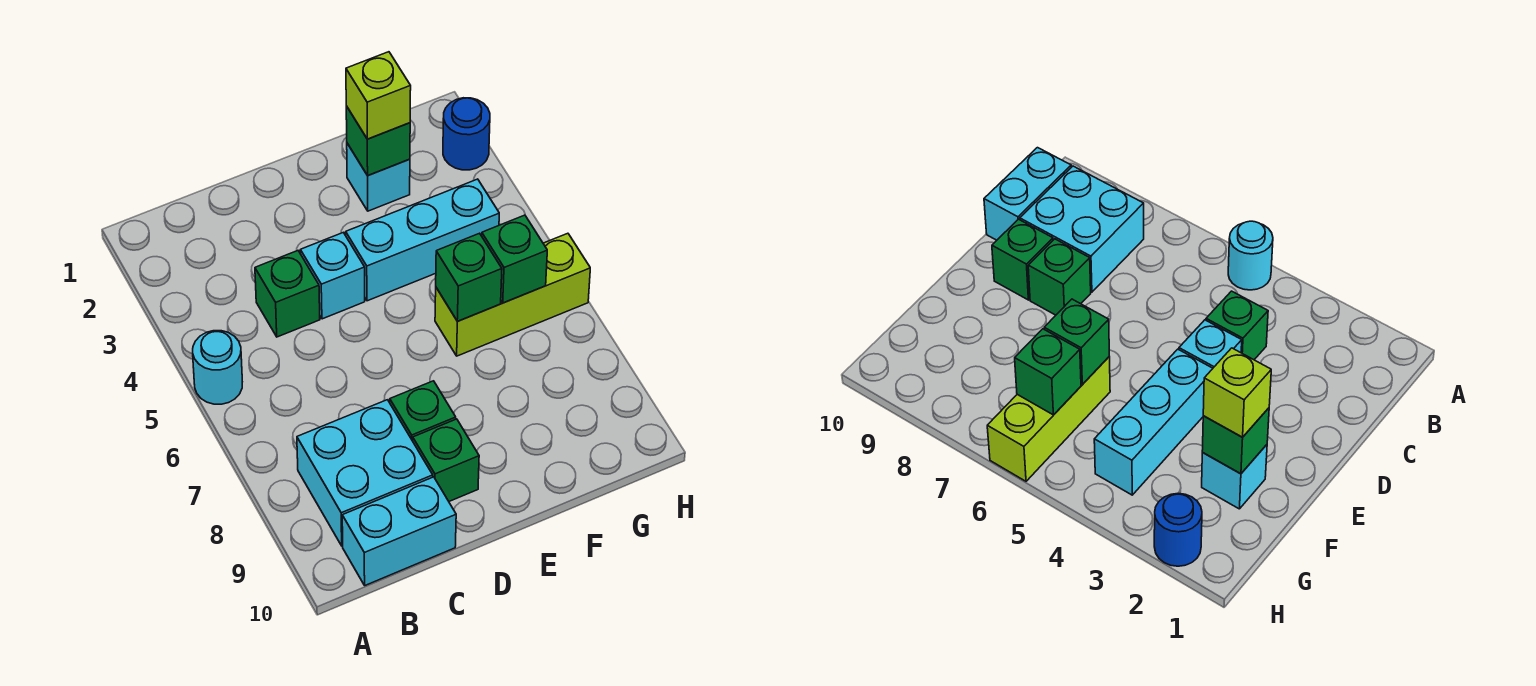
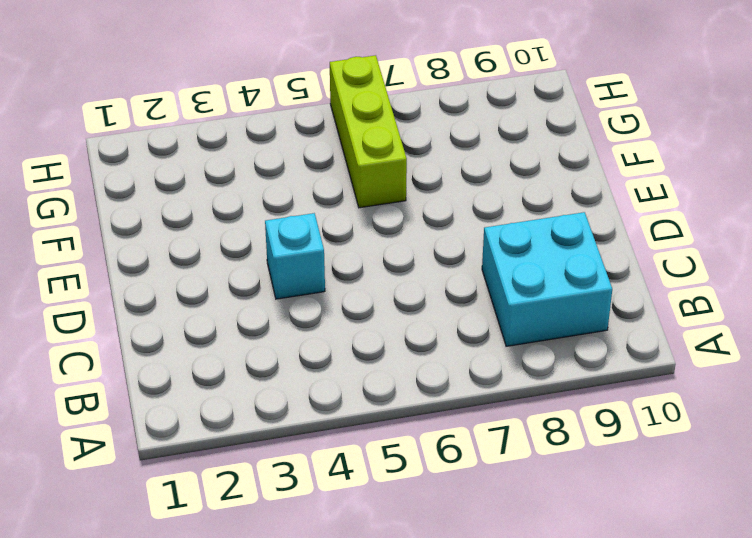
none -> cyan 1x1 round brick [193,331,242,404]
none -> cyan 1x2 brick [342,477,456,585]
none -> green 1x1 brick [255,251,320,337]

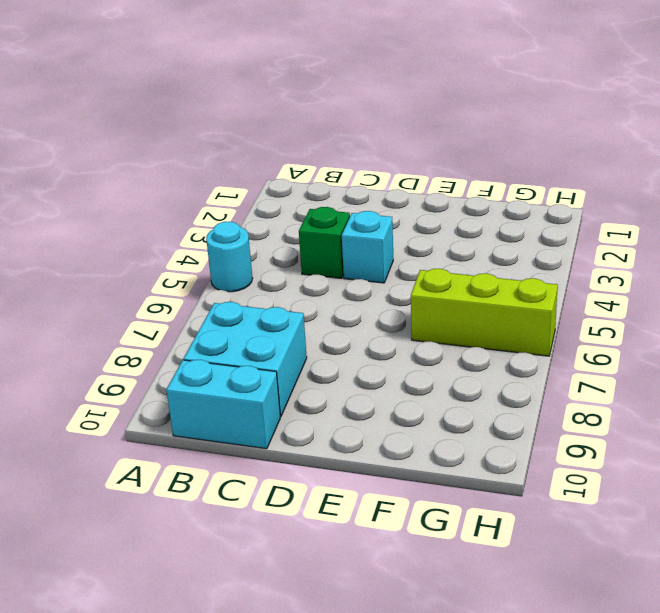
none -> green 1x1 brick [390,381,456,441]
none -> green 1x1 brick [413,419,479,501]
none -> cyan 1x3 brick [346,179,499,301]

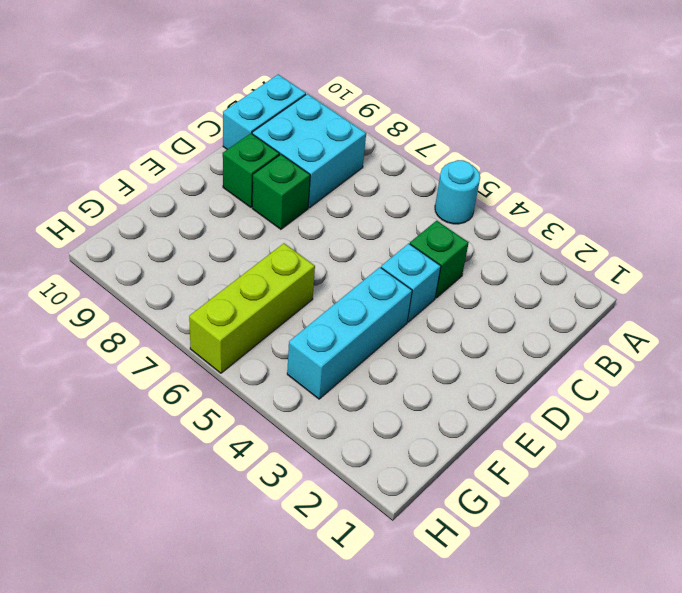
none -> cyan 1x1 brick [347,143,410,211]
none -> blue 1x1 round brick [443,98,490,170]
none -> green 1x1 brick [346,106,410,175]

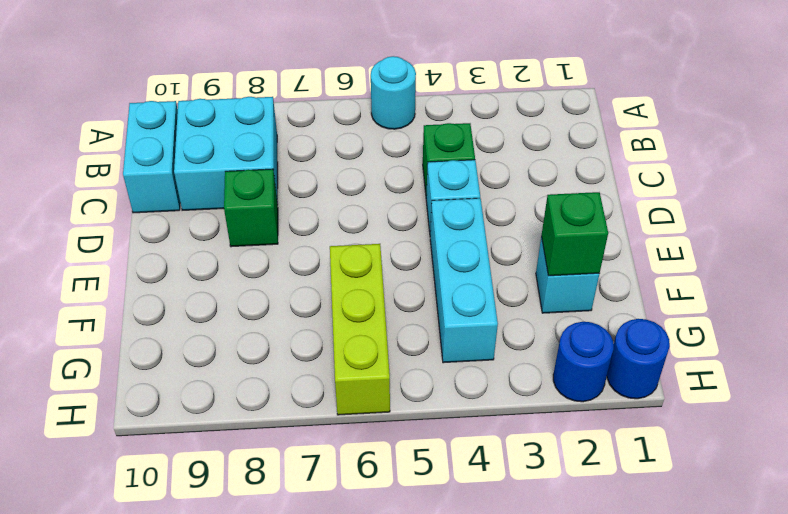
blue 1x1 round brick [607,319,670,399] -> none
none -> green 1x1 brick [413,419,479,501]
none -> green 1x1 brick [436,233,502,321]
none -> green 1x1 brick [482,215,547,303]

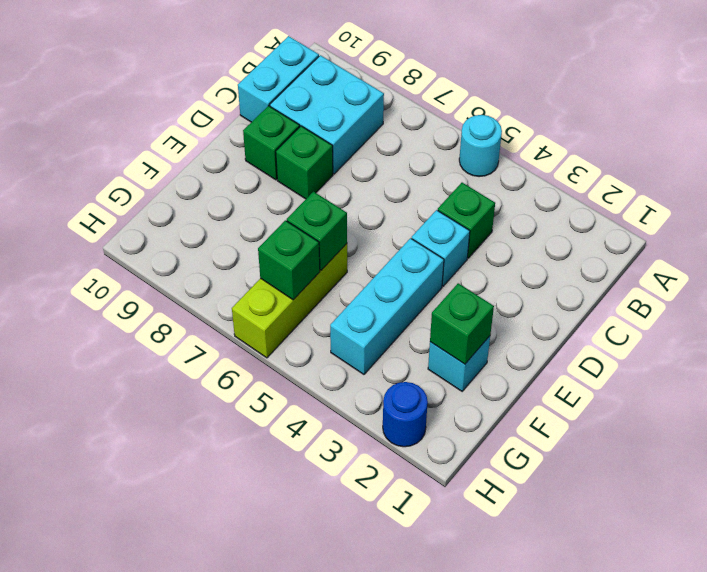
none -> lime 1x1 brick [346,52,411,139]

